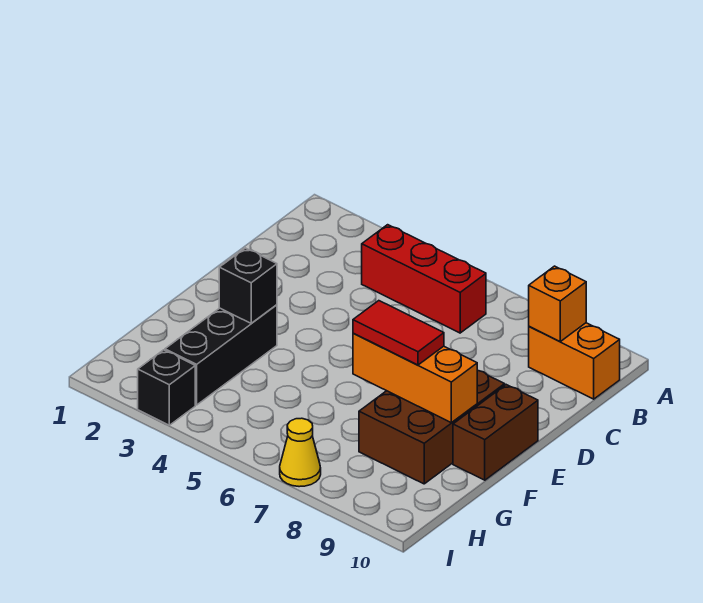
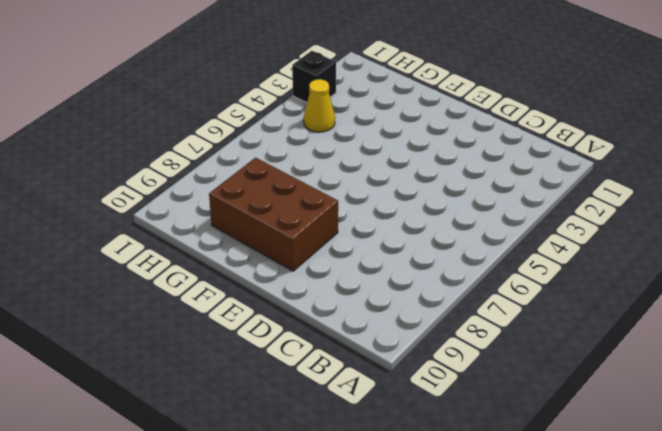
yellow 1x1 cone [304,79,335,132] -> yellow 1x1 cone moved to [280,418,321,487]
none -> red 1x3 brick [362,225,486,333]
none -> orange 1x2 brick [529,323,620,399]

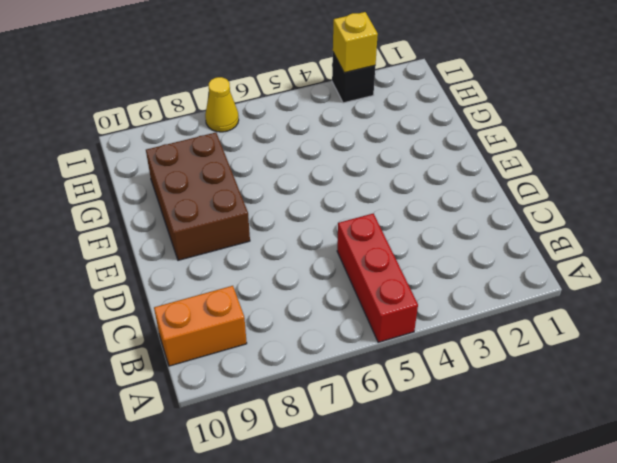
red 1x3 brick [337,213,418,342] -> red 1x3 brick turned to [362,225,486,333]
yellow 1x1 brick [333,12,378,73] -> none
none -> brown 1x2 brick [453,385,538,480]
none -> black 1x3 brick [165,305,277,405]

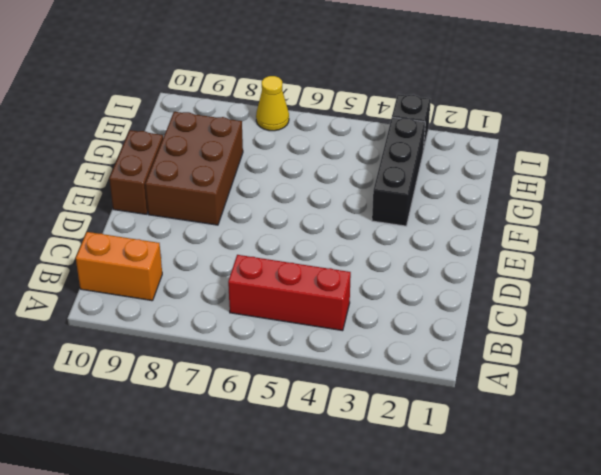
none -> orange 1x1 brick [529,266,586,341]
none -> black 1x1 brick [219,248,277,323]

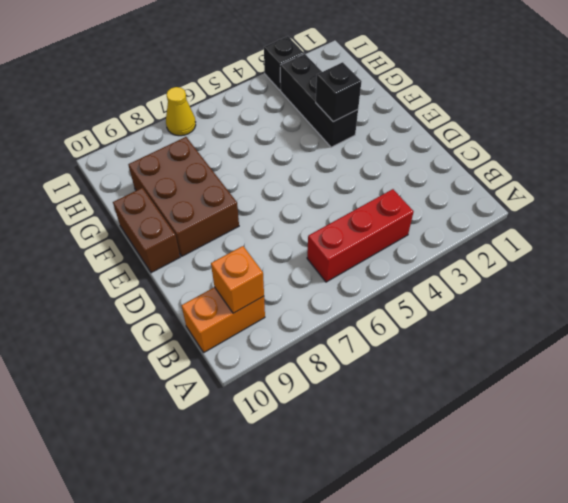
none -> orange 1x3 brick [353,333,477,423]
none -> red 1x2 tile [353,301,444,365]

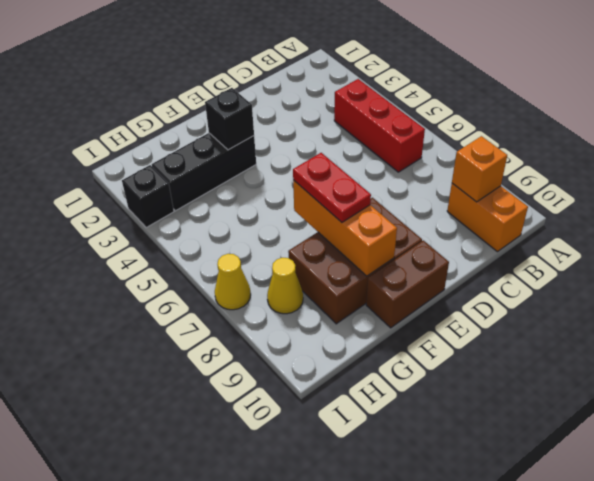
red 1x2 plate [293,153,371,222] -> red 1x2 tile [353,301,444,365]
yellow 1x1 cone [267,258,303,314] -> none

